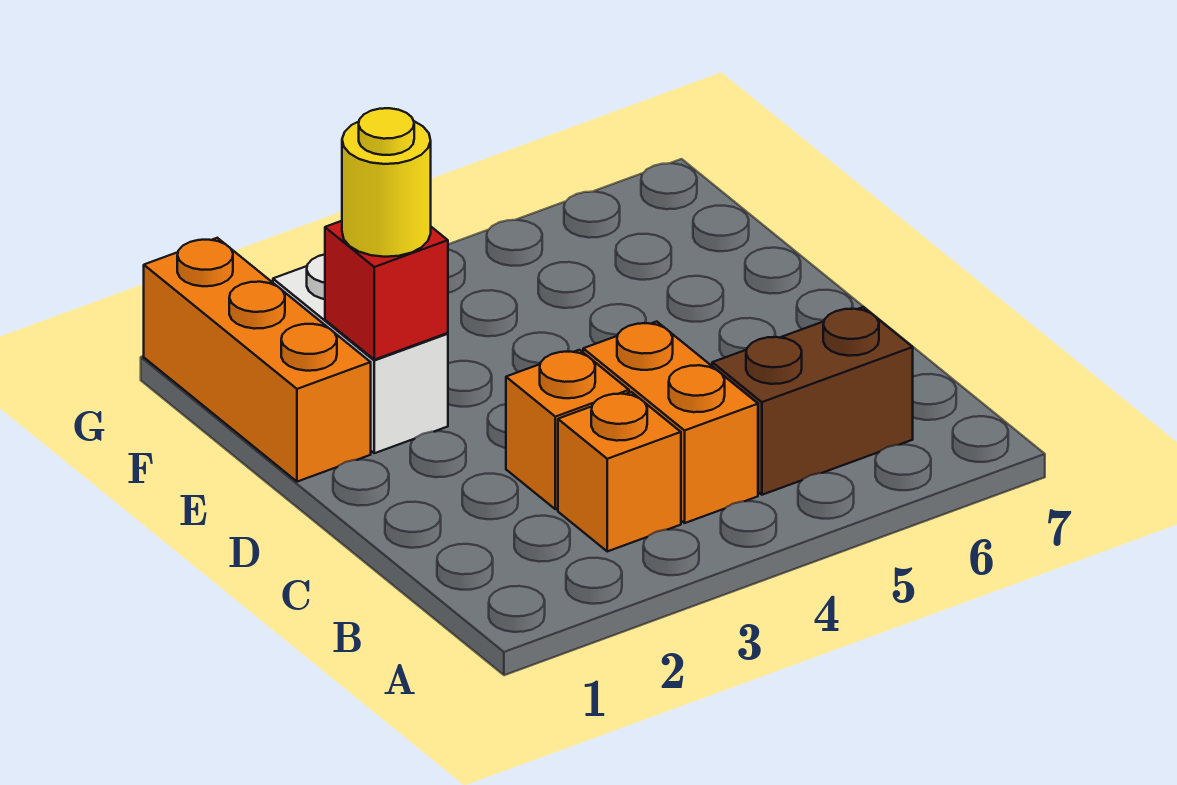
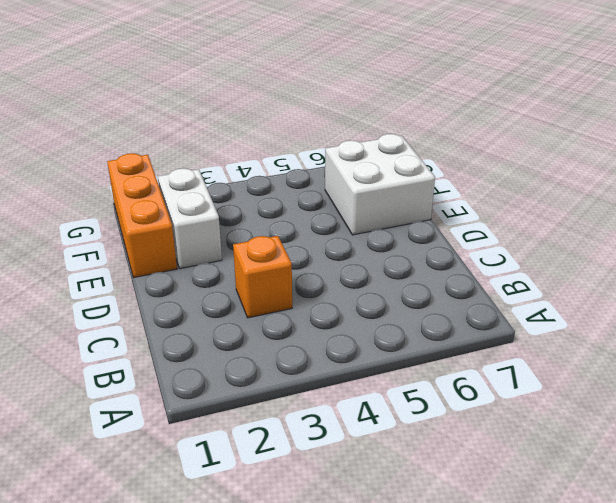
white 2x2 brick [325,134,435,235] -> none
none -> orange 1x1 brick [558,392,681,551]
none -> orange 1x2 brick [583,322,758,523]

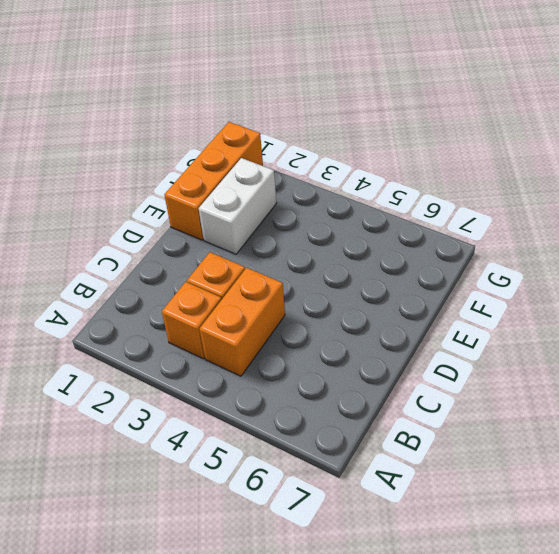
none -> brown 1x2 brick [712,307,913,495]
none -> red 1x1 brick [325,221,448,360]

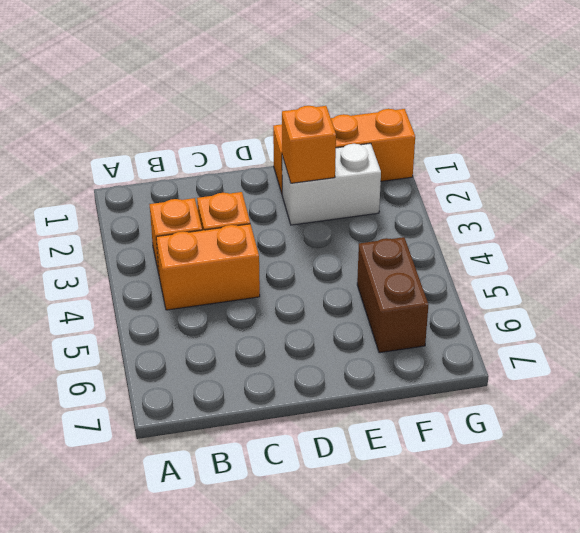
orange 1x1 brick [282,106,336,183] -> red 1x1 brick [325,221,448,360]
brown 1x2 brick [357,237,428,353] -> brown 1x2 brick moved to [712,307,913,495]
none -> yellow 1x1 round brick [342,108,431,257]

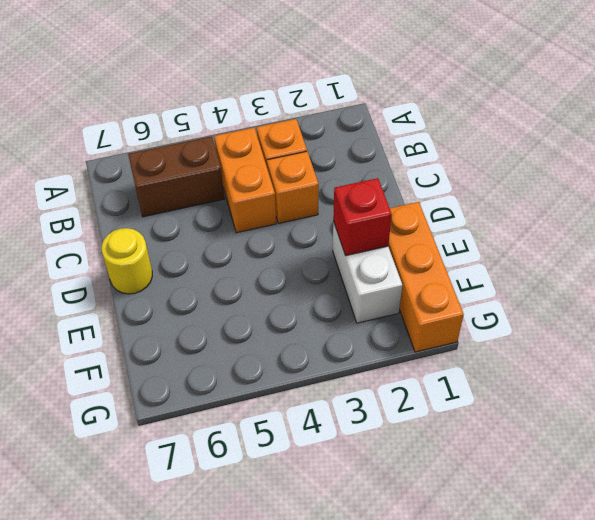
yellow 1x1 round brick [102,228,152,294] -> yellow 1x1 round brick moved to [342,108,431,257]

